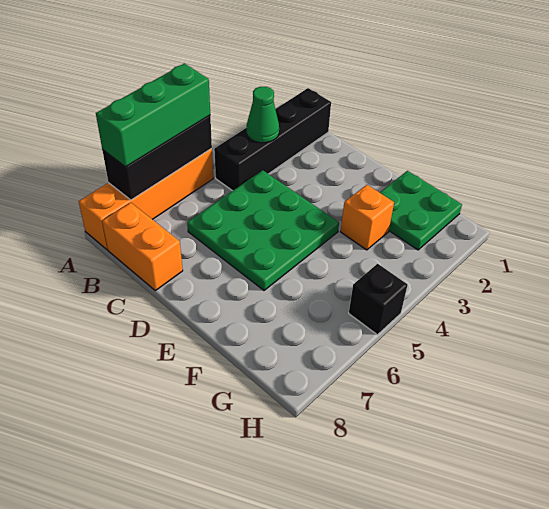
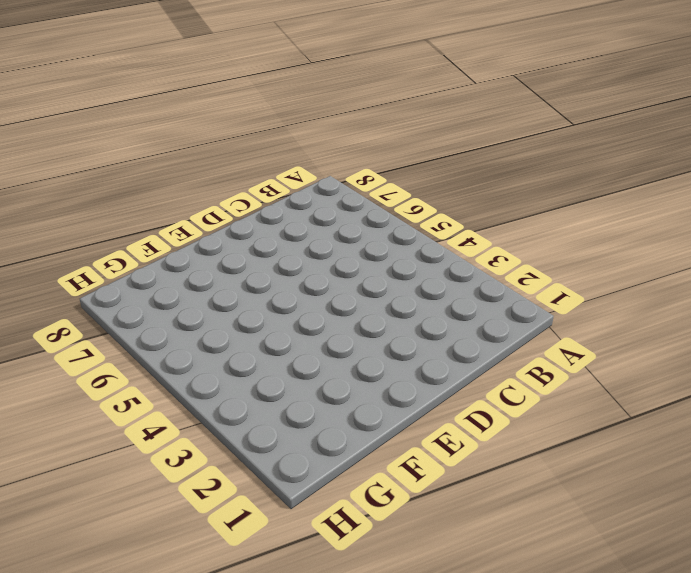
none -> orange 1x4 brick [79,148,213,250]
none -> black 1x4 brick [214,88,331,191]

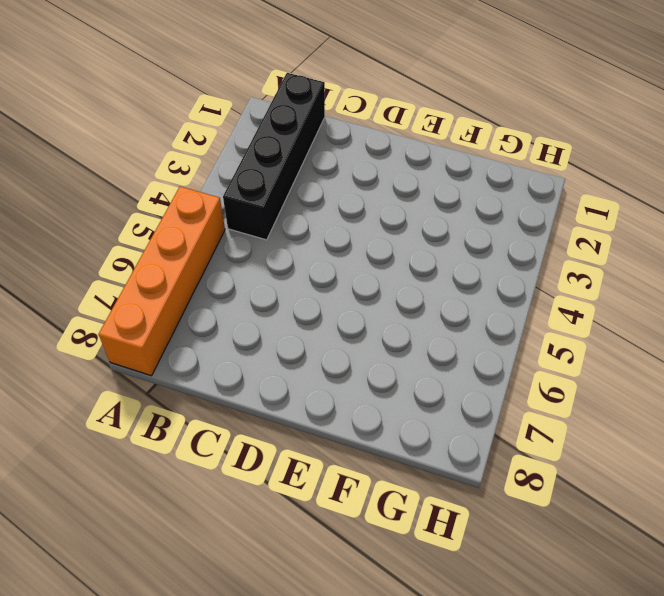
none -> orange 1x2 brick [102,203,183,291]
none -> green 3x3 plate [187,170,339,290]

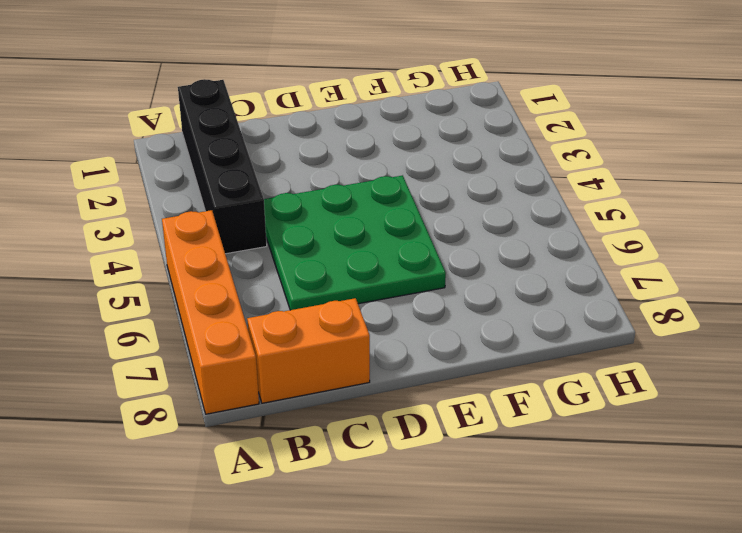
none -> green 2x2 plate [380,171,462,250]
none -> orange 1x1 brick [341,185,394,250]

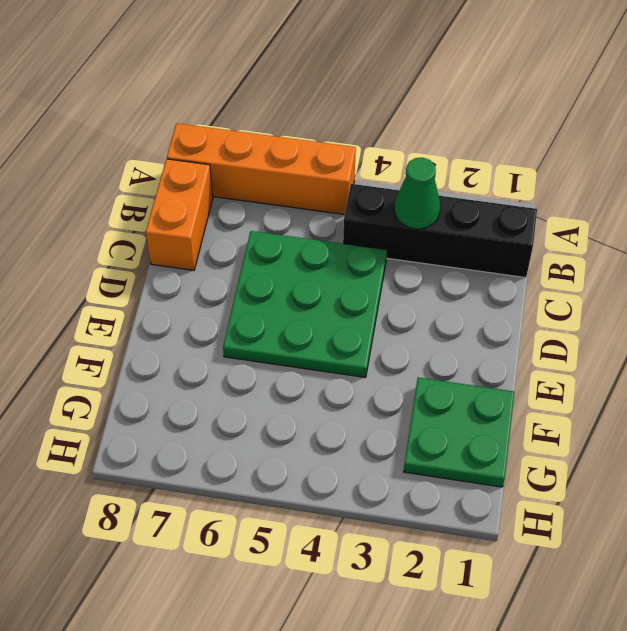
none -> orange 1x1 brick [341,185,394,250]
none -> black 1x1 brick [349,264,408,335]

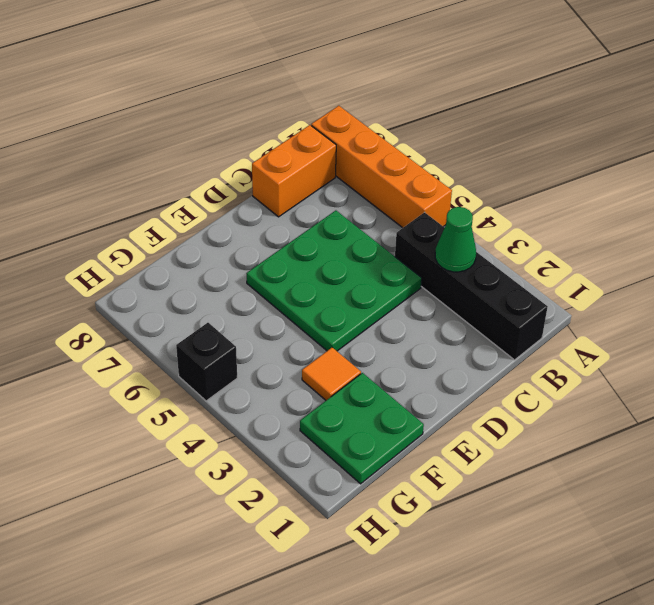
orange 1x1 tile [302,348,361,400] -> orange 1x1 brick [341,185,394,250]
none -> black 1x3 brick [102,115,212,200]
none -> green 1x3 brick [96,63,210,167]

